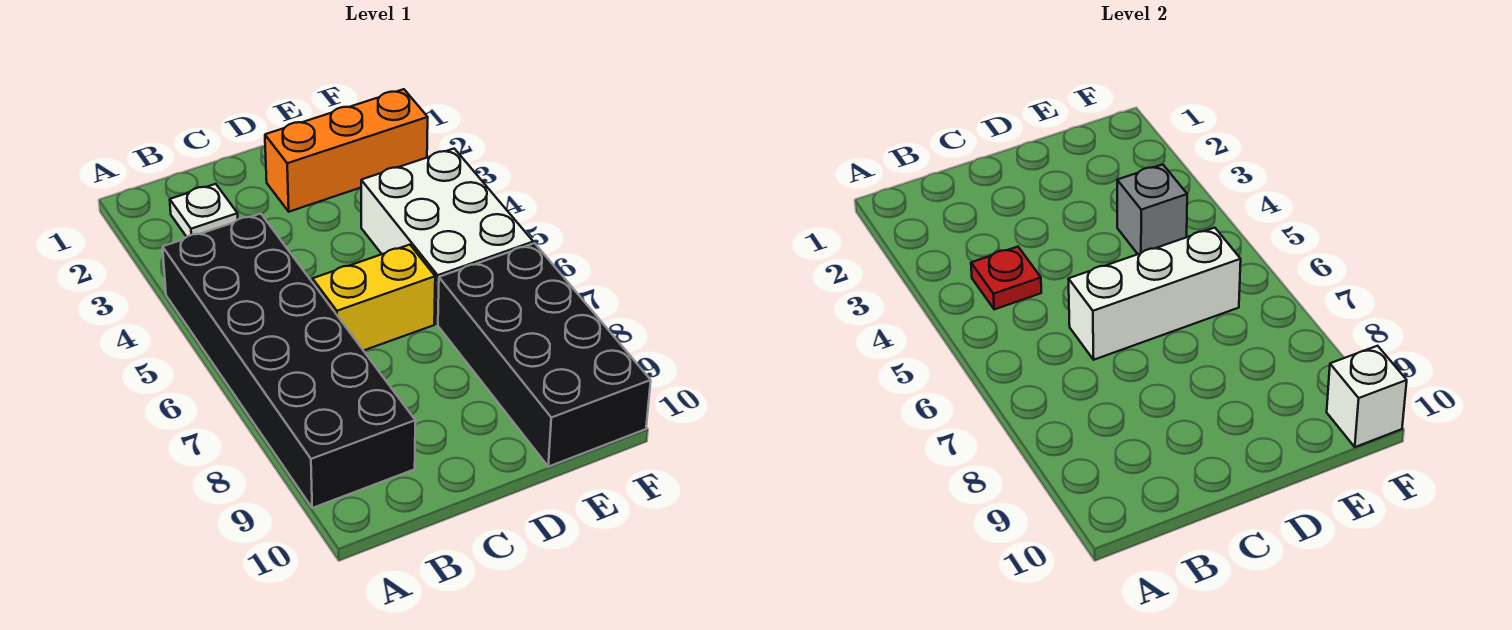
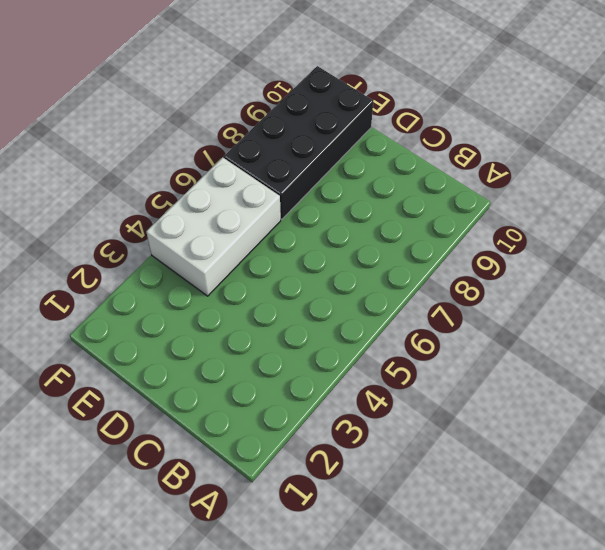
none -> black 2x6 brick [163,214,415,508]
none -> white 1x1 plate [170,184,238,237]

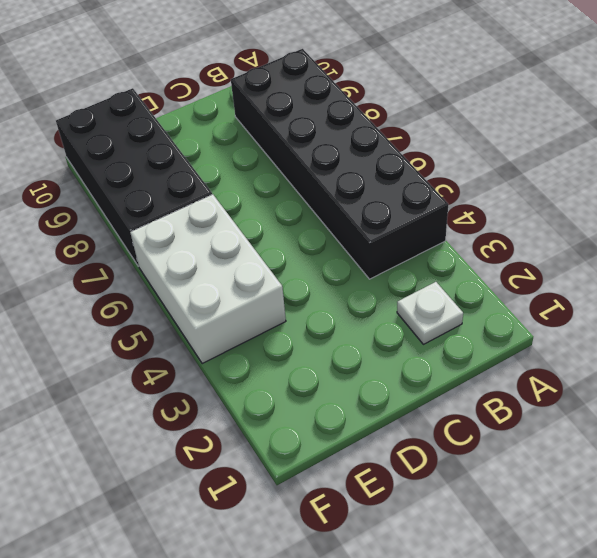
none -> yellow 1x2 brick [312,245,435,351]
none -> orange 1x3 brick [265,89,428,212]

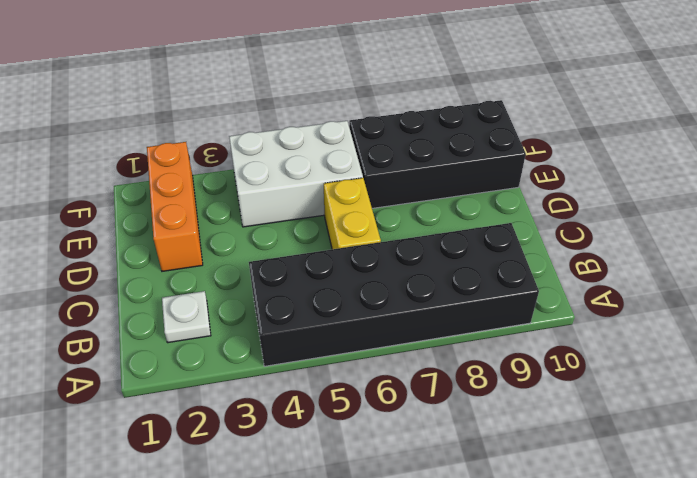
none -> red 1x1 plate [971,247,1041,309]
none -> white 1x3 brick [1068,228,1241,360]

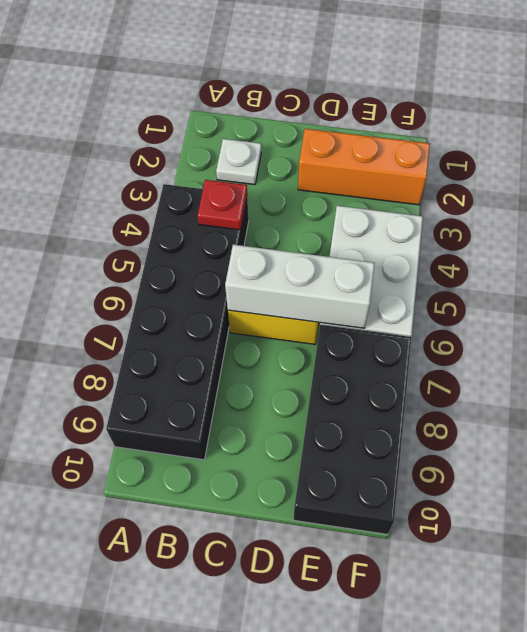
none -> grey 1x1 brick [1117,164,1187,254]
none -> white 1x1 brick [1327,346,1407,447]

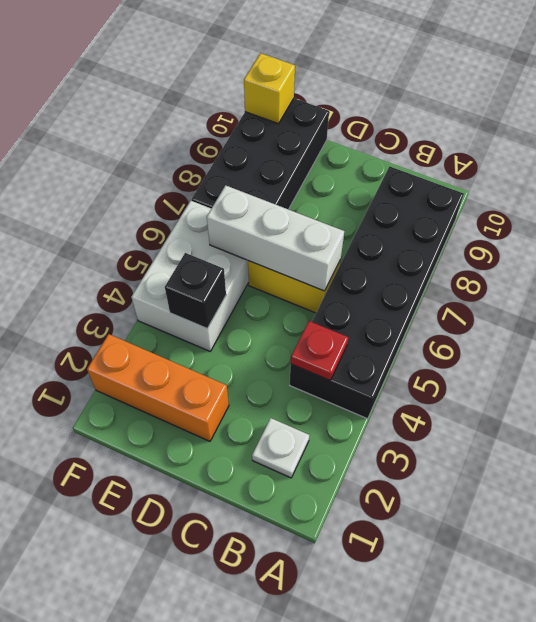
black 1x1 brick [165,253,226,329] -> grey 1x1 brick [1117,164,1187,254]
yellow 1x1 brick [244,53,295,124] -> white 1x1 brick [1327,346,1407,447]

